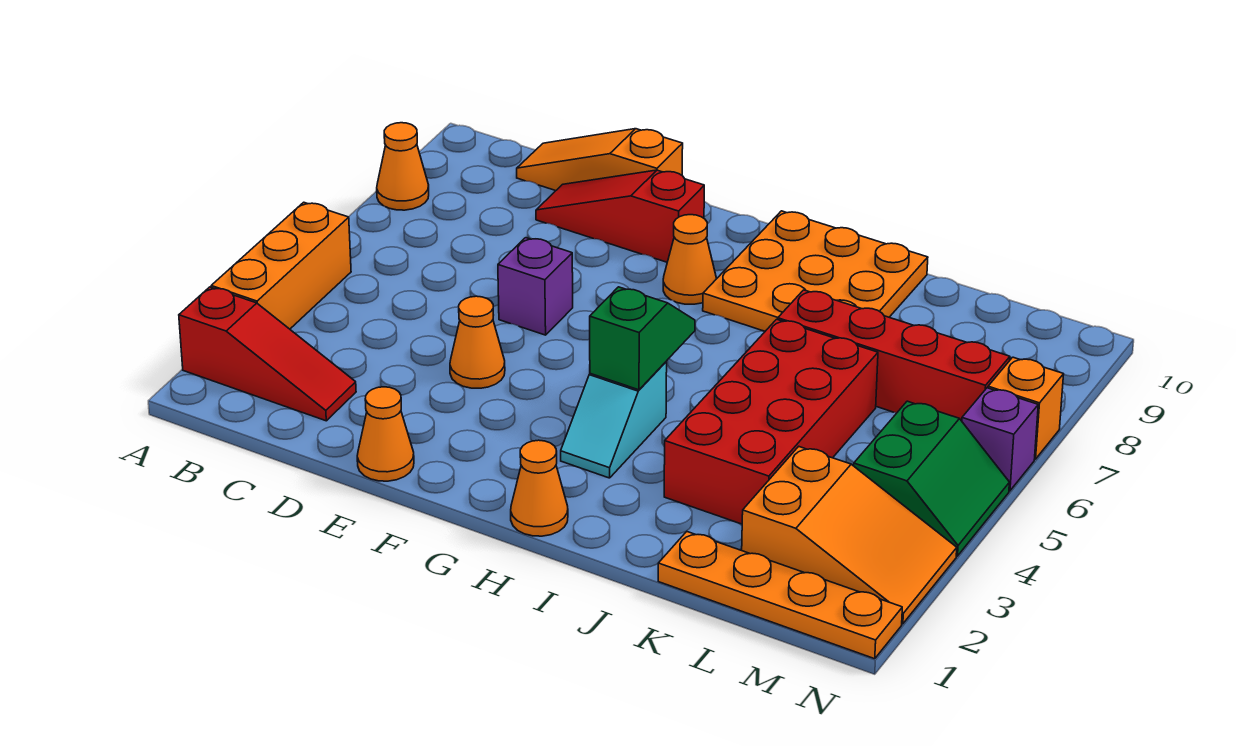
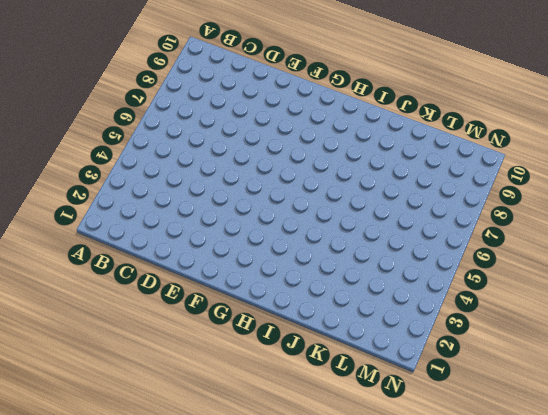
none -> red 1x3 slope [179,287,356,421]
none -> orange 1x3 brick [211,202,351,329]
none -> orange 1x1 cone [377,123,429,210]

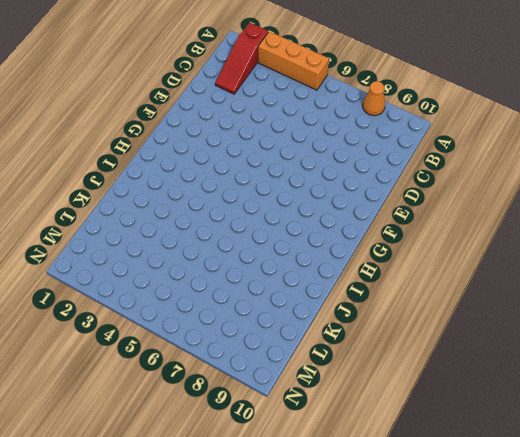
none -> orange 1x3 slope [517,129,683,191]
none -> red 1x3 slope [536,170,704,262]
none -> orange 1x1 cone [357,387,414,481]

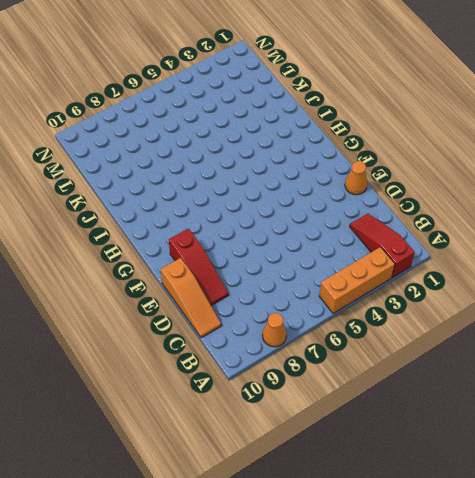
none -> orange 1x1 cone [450,296,505,388]
none -> purple 1x1 brick [498,238,573,335]
none -> orange 1x1 cone [663,215,716,304]

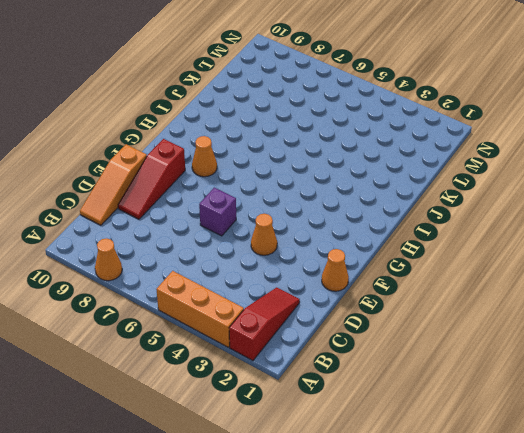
none -> orange 1x1 cone [511,440,568,536]
none -> cyan 1x2 slope [561,362,667,478]
none -> orange 3x3 plate [703,211,928,331]

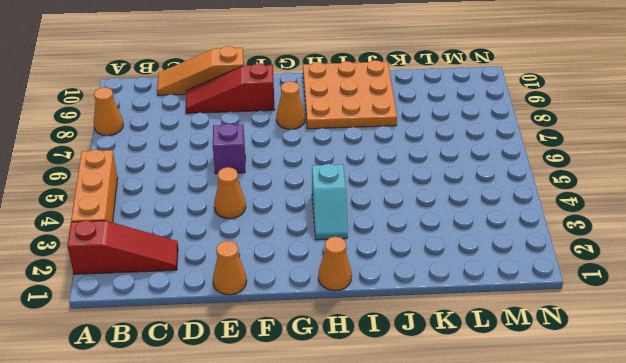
none -> red 2x4 brick [664,319,878,524]
none -> red 1x4 brick [778,290,1010,421]
none -> orange 1x4 plate [658,532,902,659]

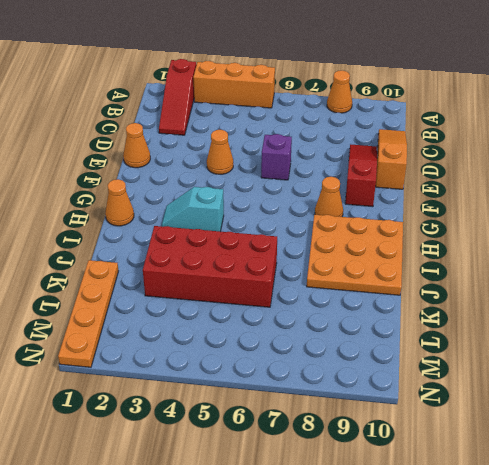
none -> red 1x4 brick [778,290,1010,421]
none -> orange 2x3 slope [742,447,957,624]
none -> green 2x2 slope [854,401,1009,556]

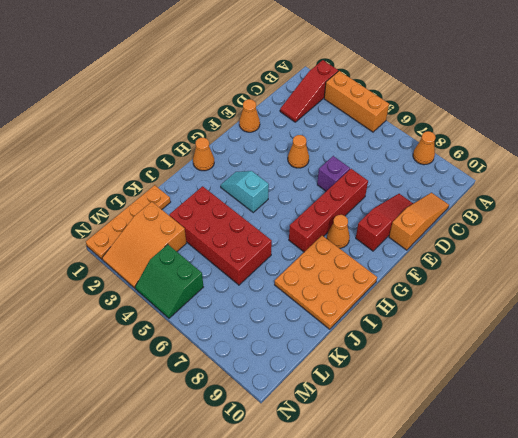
red 1x4 brick [289,169,368,252] -> red 1x4 brick moved to [778,290,1010,421]
none -> purple 1x1 brick [962,388,1038,491]
none -> orange 1x1 brick [988,357,1064,459]
none -> green 1x2 slope [590,287,695,390]

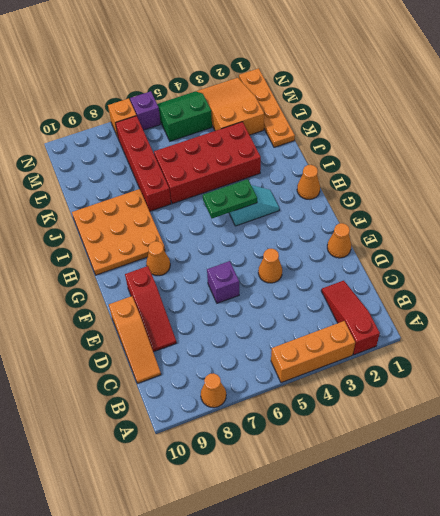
green 1x2 plate [203,179,257,218] -> green 1x2 slope [590,287,695,390]

